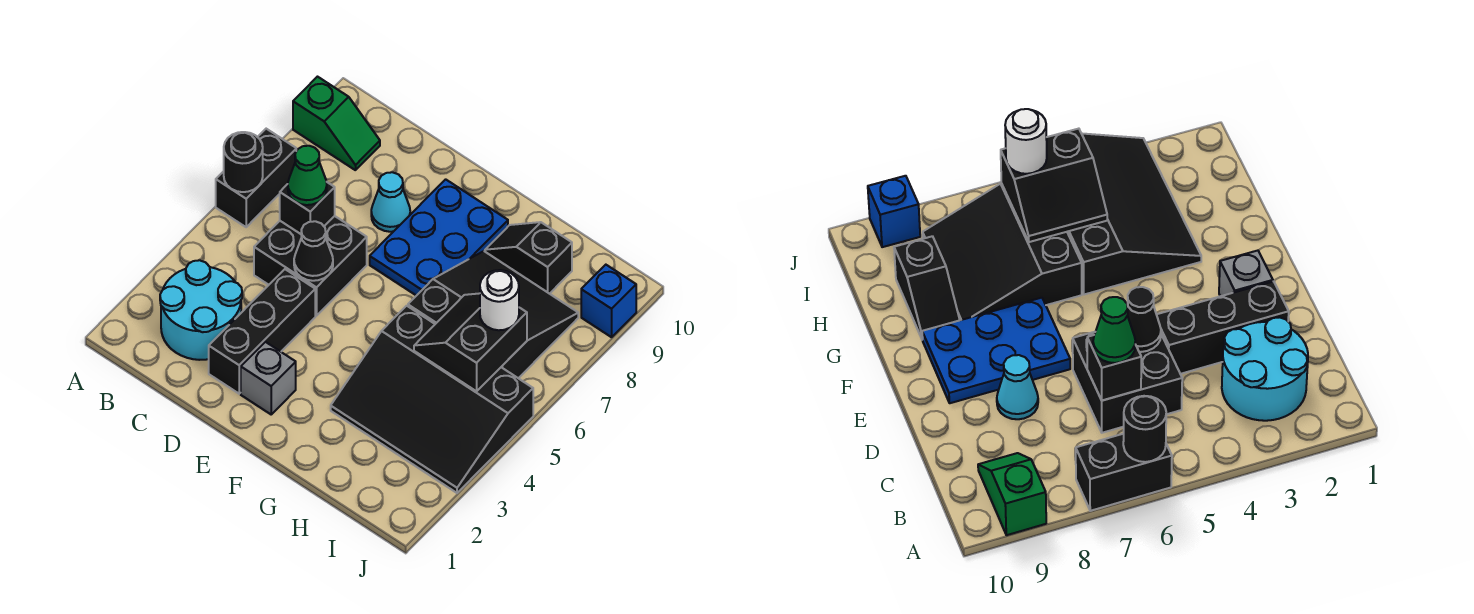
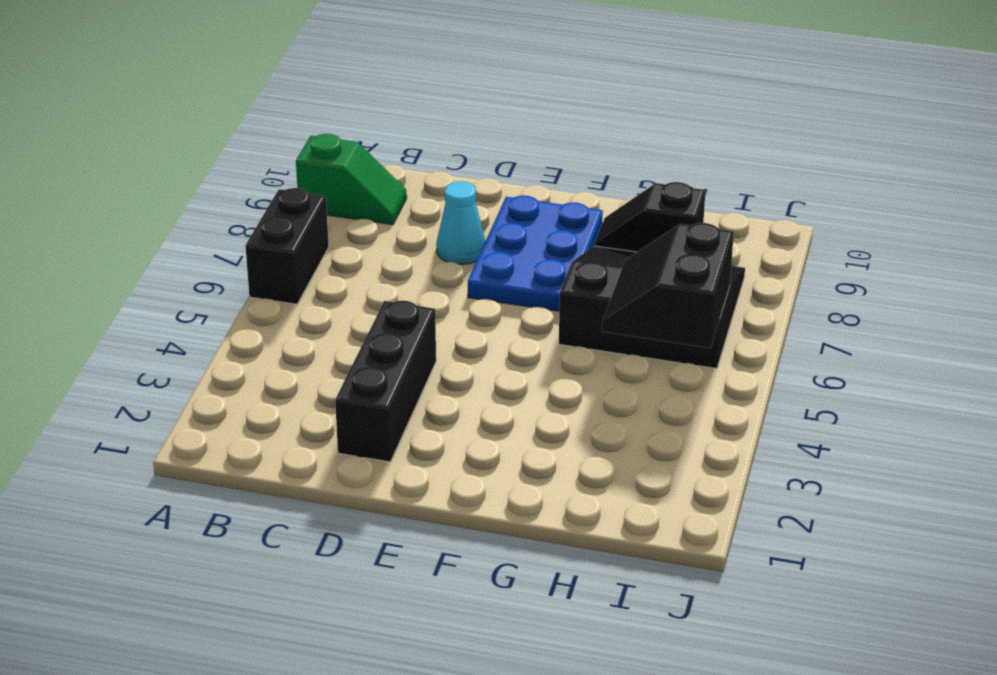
none -> cyan 2x2 round brick [160,260,242,360]
none -> black 2x2 brick [254,216,367,316]
none -> grey 1x1 brick [241,342,296,414]

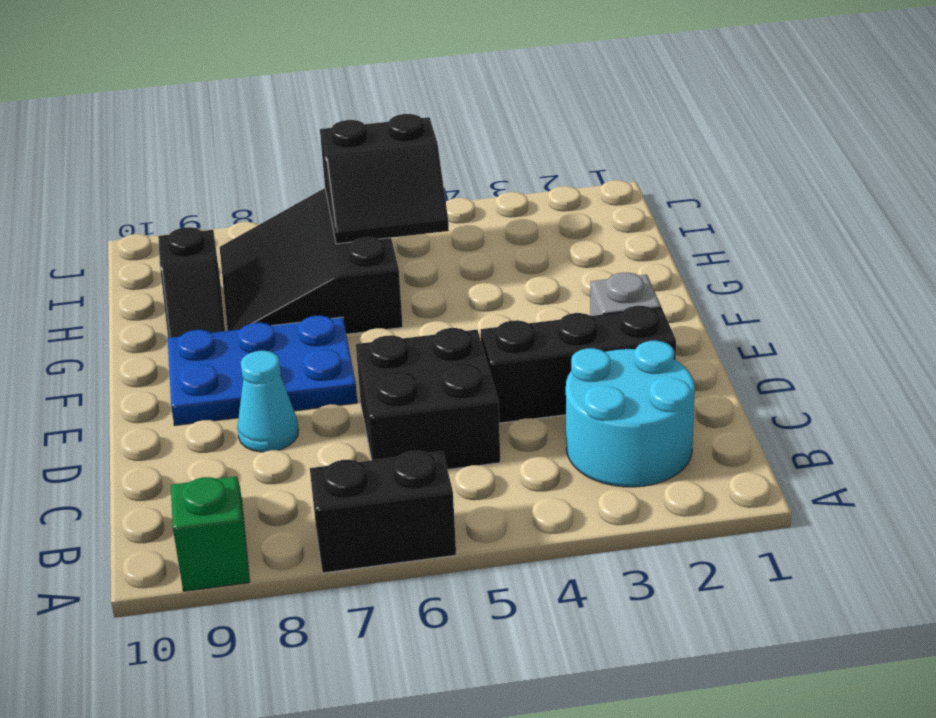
none -> black 3x4 slope [331,306,533,493]
none -> blue 1x1 brick [581,265,636,337]
none -> black 1x1 round brick [224,132,263,192]

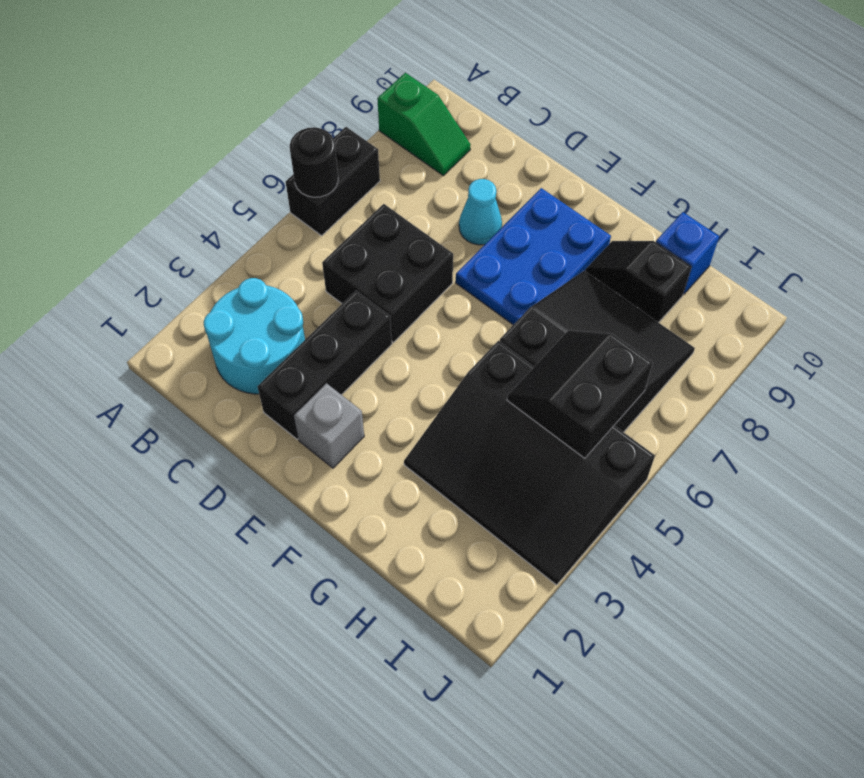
blue 1x1 brick [656,212,719,294] -> blue 1x1 brick moved to [581,265,636,337]
none -> black 1x1 brick [280,182,335,234]
none -> black 1x1 cone [294,221,333,281]
none -> green 1x1 cone [288,146,327,205]

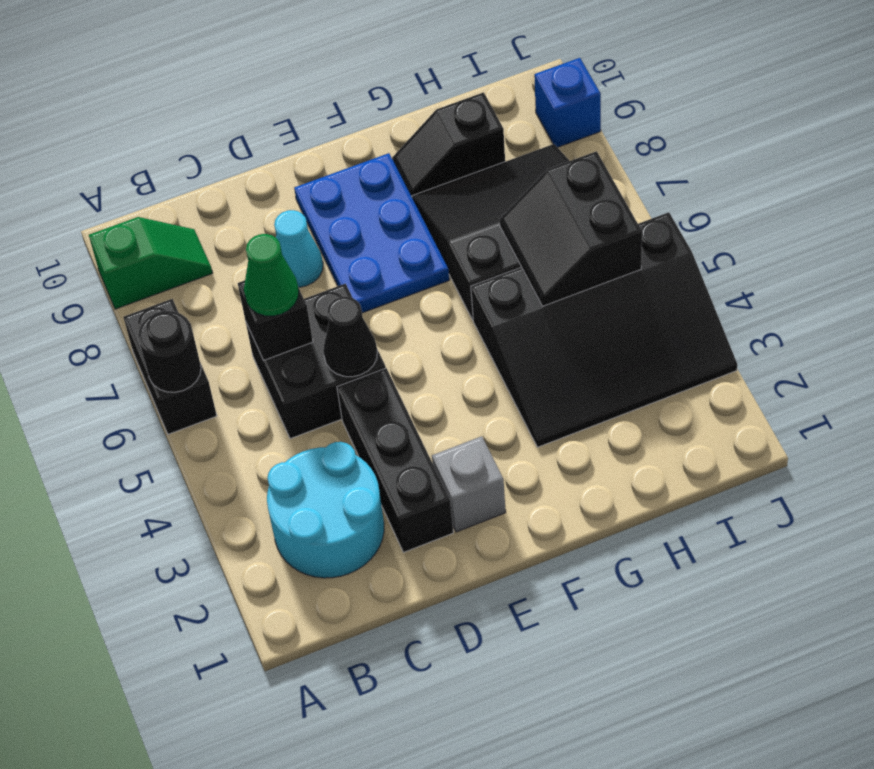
none -> white 1x1 round brick [480,270,519,330]

